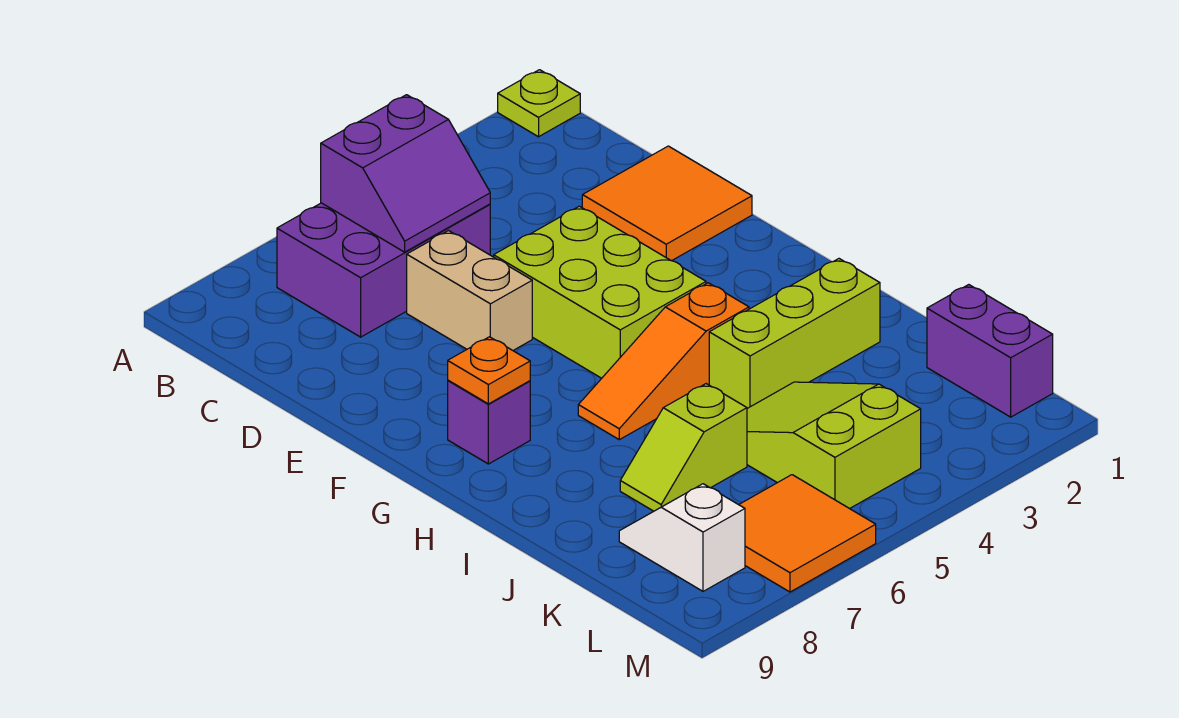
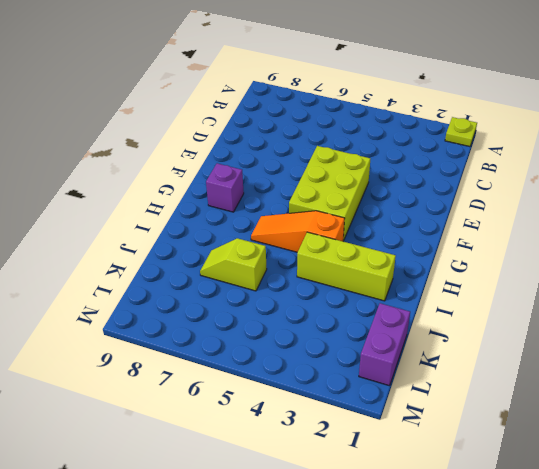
none -> purple 2x3 brick [277,203,490,337]
none -> orange 2x2 tile [582,146,752,261]
none -> tan 1x2 brick [407,231,532,350]

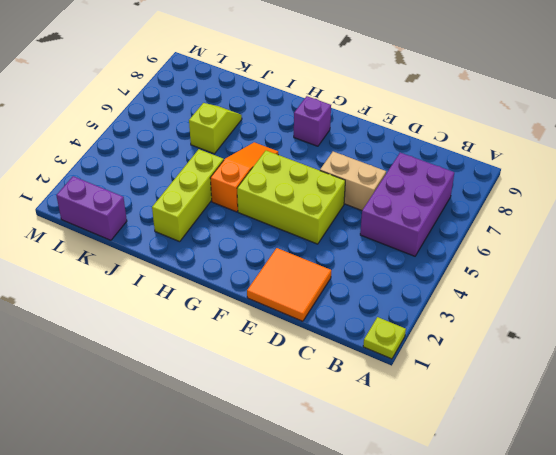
none -> lime 2x3 slope [747,382,921,509]
none -> white 1x2 slope [619,484,745,591]
none -> orange 2x2 tile [739,475,876,592]

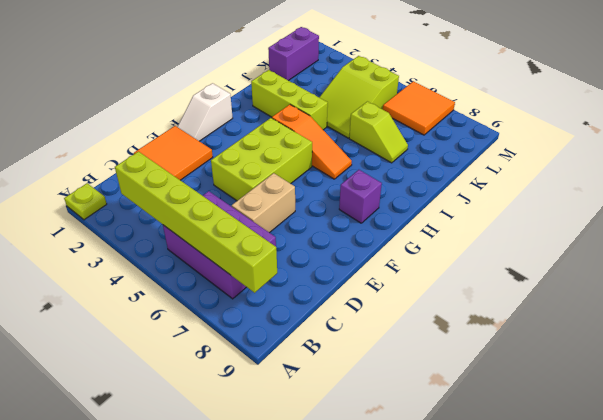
lime 1x6 brick [115,152,277,293] -> purple 2x2 slope [321,95,490,252]
white 1x2 slope [178,83,233,141] -> white 1x2 slope moved to [619,484,745,591]
none -> orange 1x1 plate [448,337,530,404]

